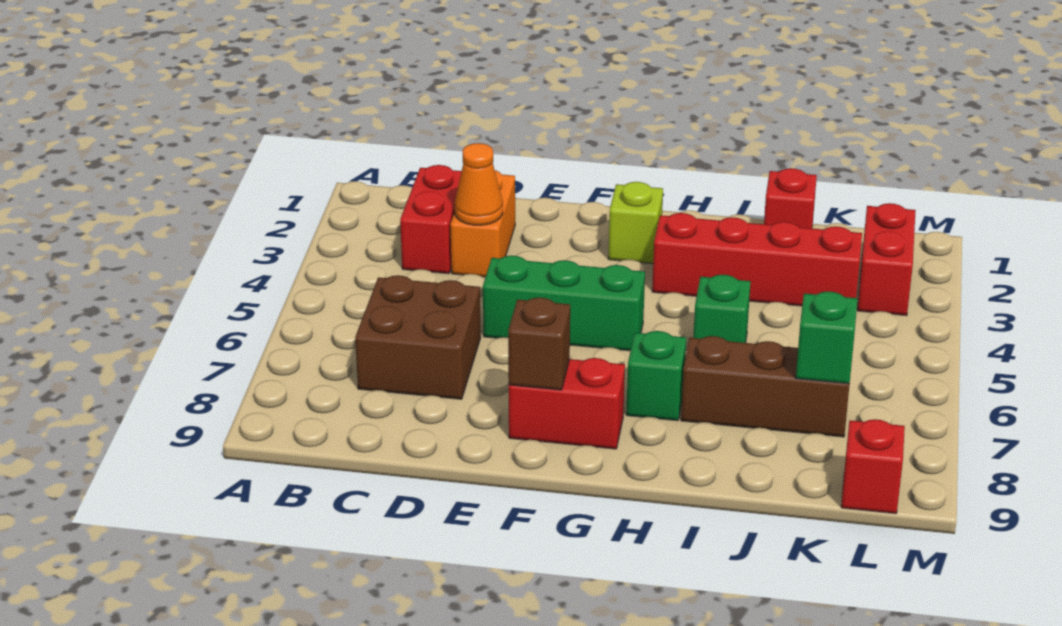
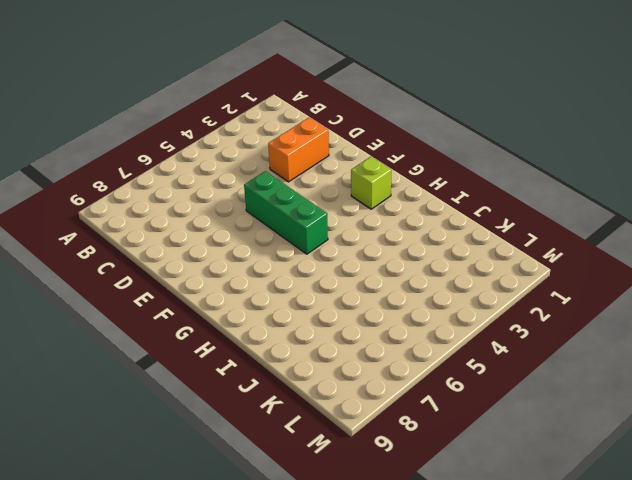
none -> red 1x2 brick [400,165,462,274]
none -> brown 2x2 brick [355,275,481,399]
none -> red 1x2 brick [509,358,625,449]

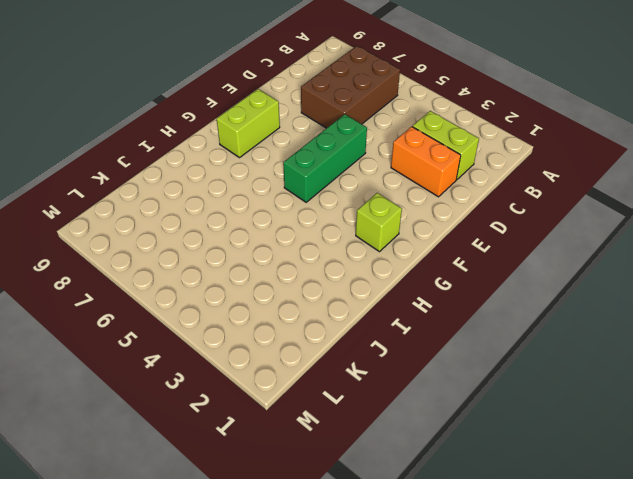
brown 2x3 brick [301,46,400,128] -> brown 2x2 brick [355,275,481,399]
lime 1x2 brick [412,111,479,180] -> red 1x2 brick [400,165,462,274]
lime 1x2 brick [217,89,280,158] -> red 1x2 brick [509,358,625,449]
none -> red 1x4 brick [652,213,862,306]
none -> green 1x1 brick [626,331,686,421]
none -> green 1x1 brick [693,275,751,343]

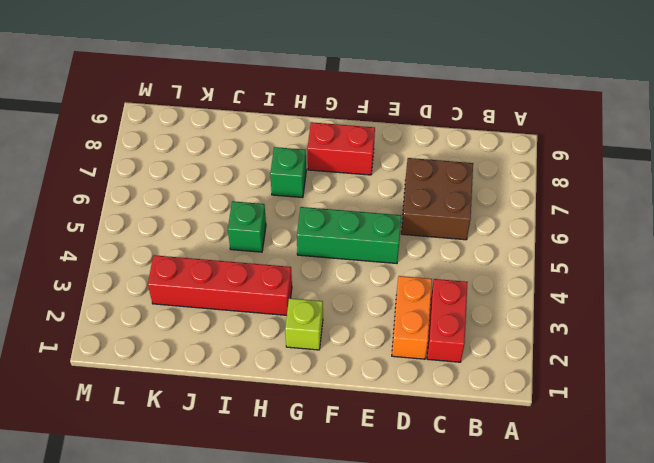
none -> brown 1x3 brick [681,336,850,437]
none -> red 1x1 brick [764,168,817,228]
none -> red 1x2 brick [858,203,916,316]

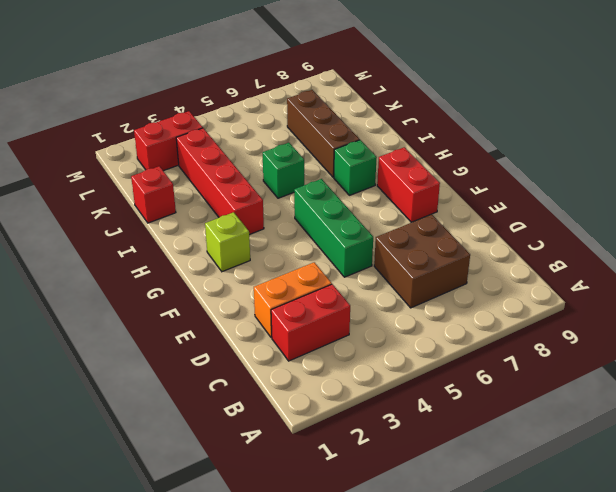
none -> red 1x1 brick [841,419,905,514]
none -> orange 1x1 cone [455,143,503,225]
none -> brown 1x1 brick [508,298,570,390]

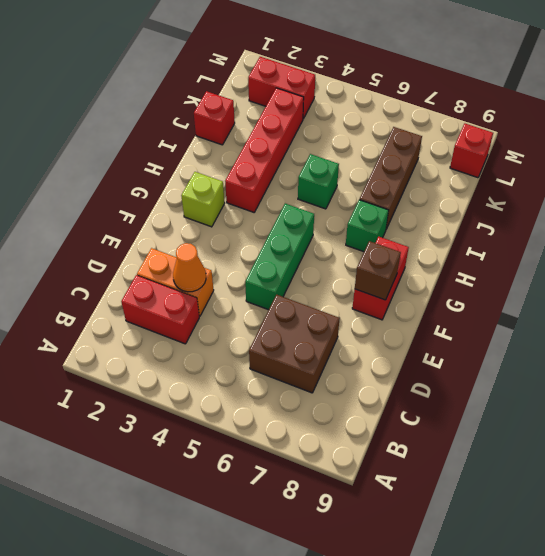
none -> green 1x1 brick [796,291,857,384]

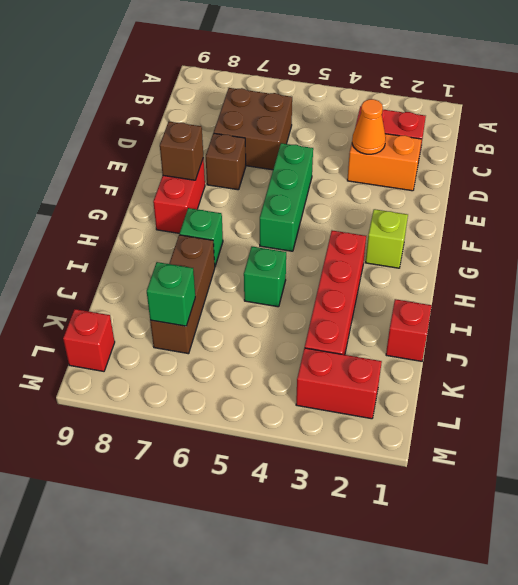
brown 1x1 brick [206,133,246,190] -> none

